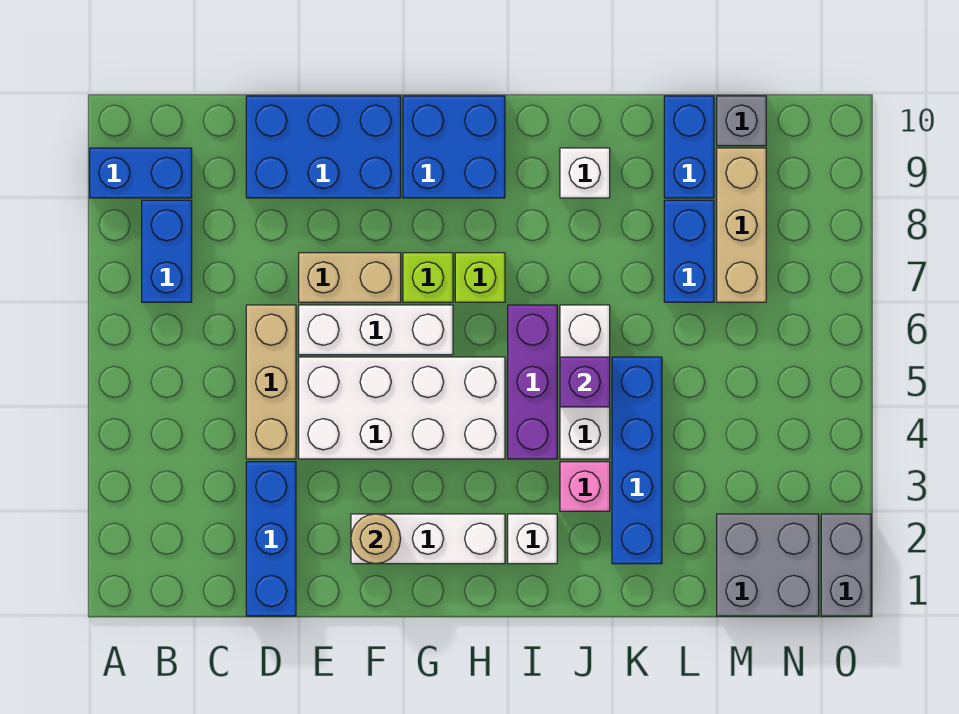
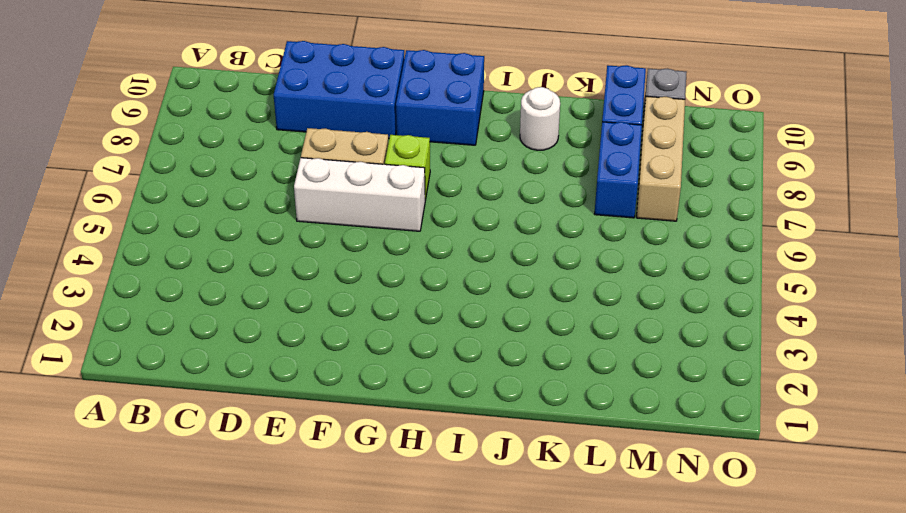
white 1x1 round brick [520,87,560,150] -> white 1x1 brick [560,148,610,198]
none -> blue 1x2 brick [90,148,192,198]
none -> blue 1x2 brick [142,200,192,302]
none -> blue 1x3 brick [246,462,296,616]

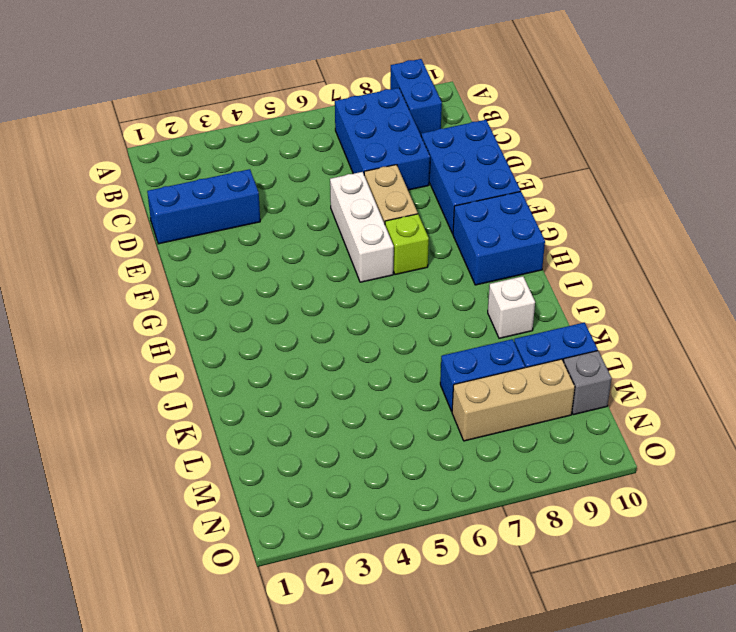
blue 2x3 brick [335,88,430,190] -> blue 1x2 brick [142,200,192,302]
none -> tan 1x3 brick [246,305,296,459]
none -> white 2x4 brick [299,357,505,459]
none -> white 1x3 brick [351,514,505,564]

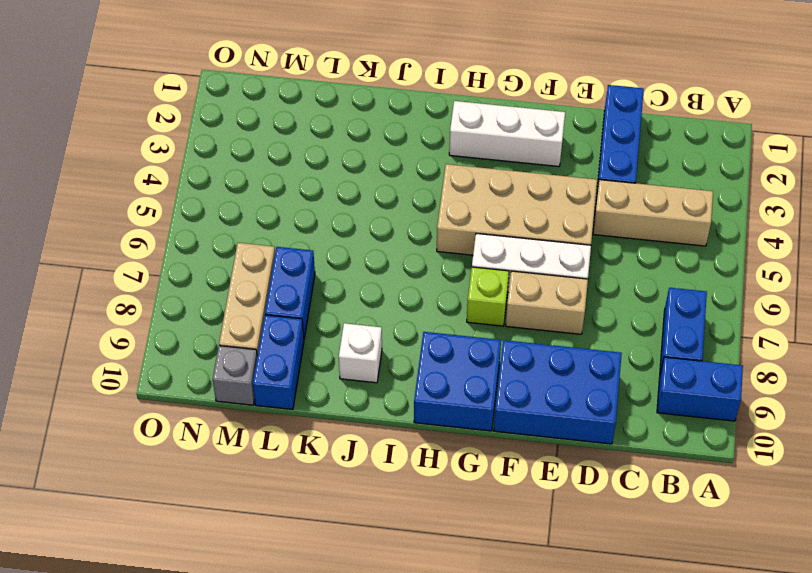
tan 1x3 brick [593,180,713,246] -> tan 1x3 brick turned to [246,305,296,459]
tan 2x4 brick [437,164,597,255] -> white 2x4 brick [299,357,505,459]
none -> lime 1x1 brick [455,253,505,302]
none -> white 1x1 brick [508,514,557,564]
none -> purple 1x3 brick [508,305,557,459]

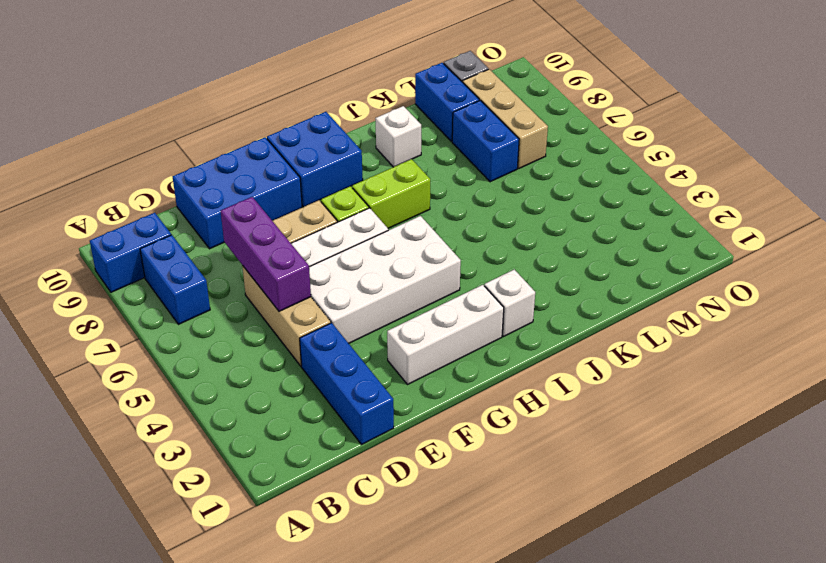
purple 1x3 brick [221,197,311,311] -> purple 1x3 brick moved to [508,305,557,459]
lime 1x2 brick [352,159,430,228] -> lime 1x1 brick [455,253,505,302]
none -> pink 1x1 brick [560,462,610,511]
none -> white 1x3 brick [560,305,610,459]
none -> blue 1x4 brick [612,357,662,564]

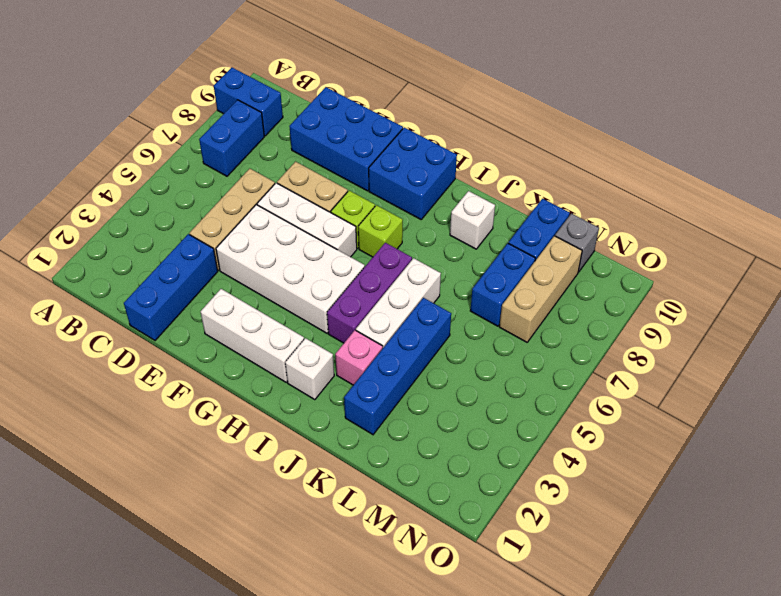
none -> grey 2x2 brick [717,514,819,616]
none -> grey 1x2 brick [821,514,871,616]
none -> tan 1x1 round brick [351,514,401,564]

